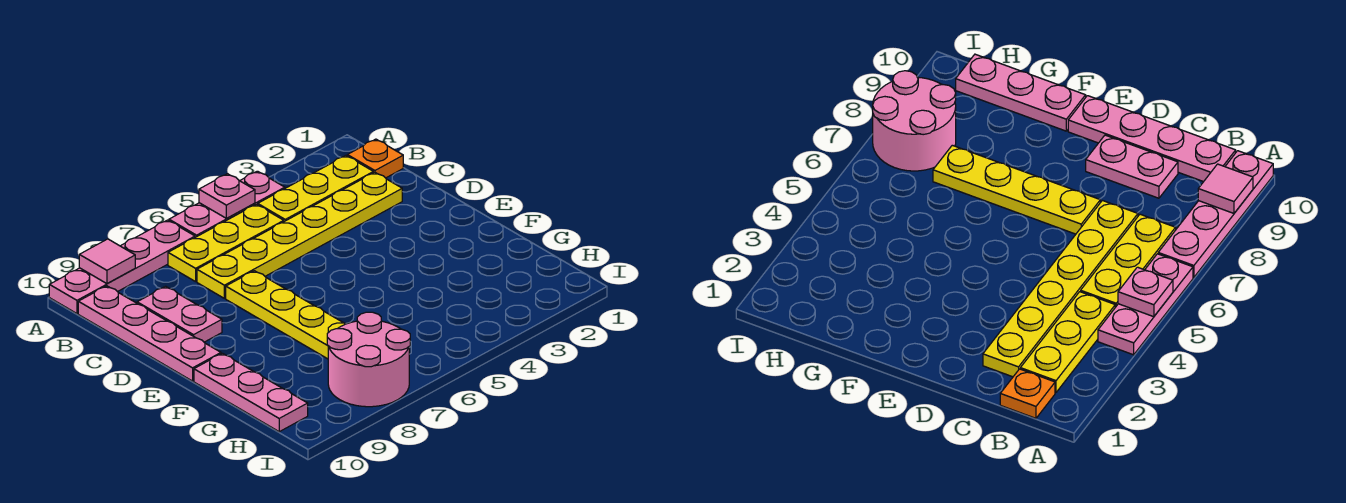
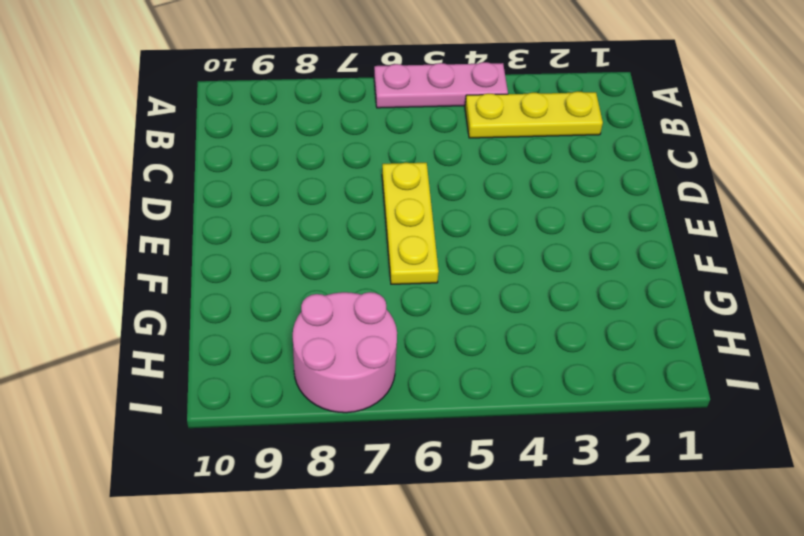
yellow 1x3 plate [382,163,439,284] -> yellow 1x3 plate turned to [168,204,284,282]
none -> pink 1x4 plate [49,220,195,314]
none -> orange 1x1 plate [347,139,403,178]
none -> pink 1x4 plate [78,286,221,381]

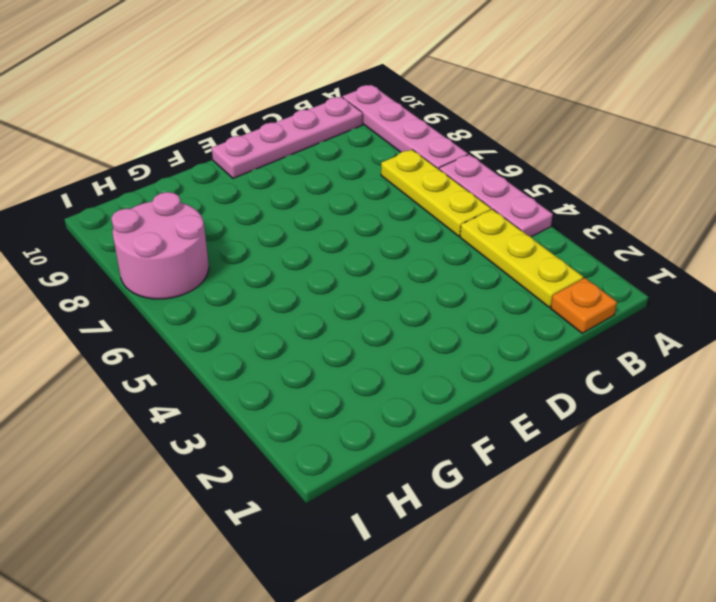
none -> yellow 1x6 plate [197,172,402,298]
none -> pink 1x2 plate [137,286,222,342]
none -> yellow 1x4 plate [226,271,345,359]

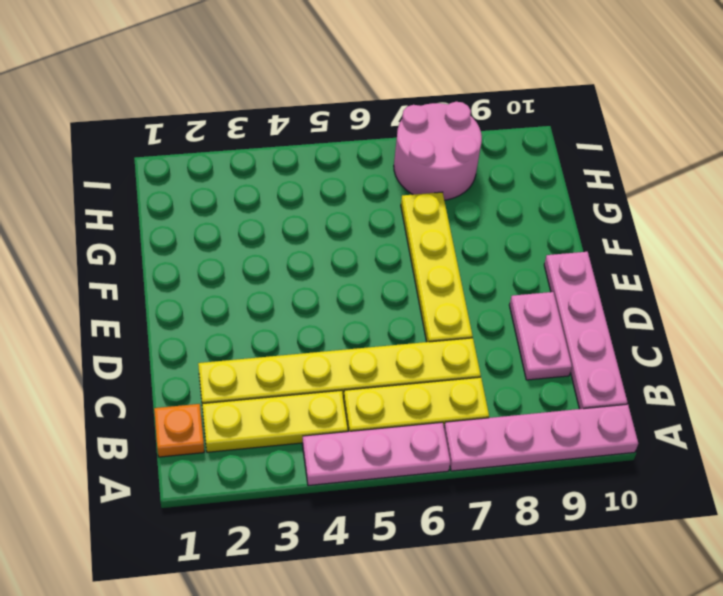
none -> pink 1x3 plate [194,353,308,432]
none -> pink 1x1 plate [199,174,255,218]
none -> pink 1x1 tile [79,239,135,284]

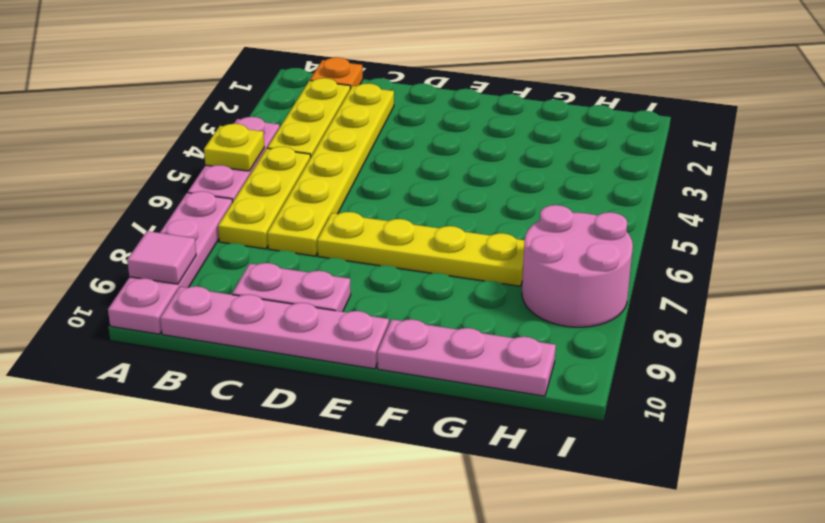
yellow 1x1 plate [204,124,264,171] -> pink 1x1 plate [199,174,255,218]

